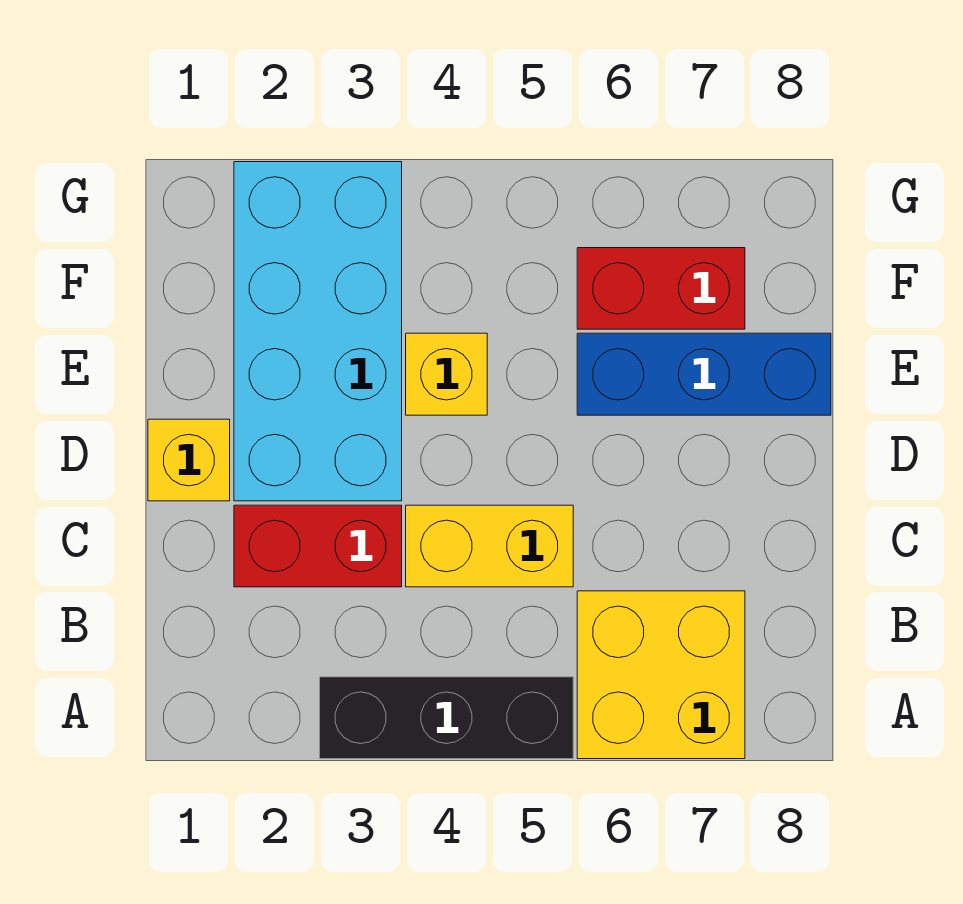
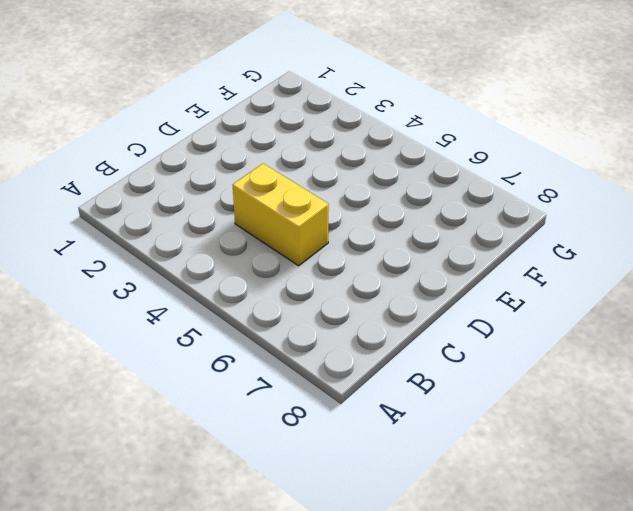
none -> black 1x3 brick [320,677,573,759]
none -> yellow 2x2 brick [577,591,745,759]

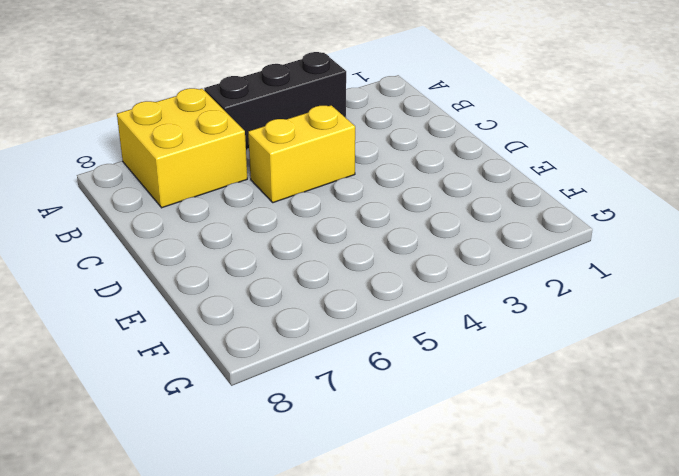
none -> red 1x2 brick [234,505,402,587]
none -> yellow 1x1 brick [148,419,230,501]

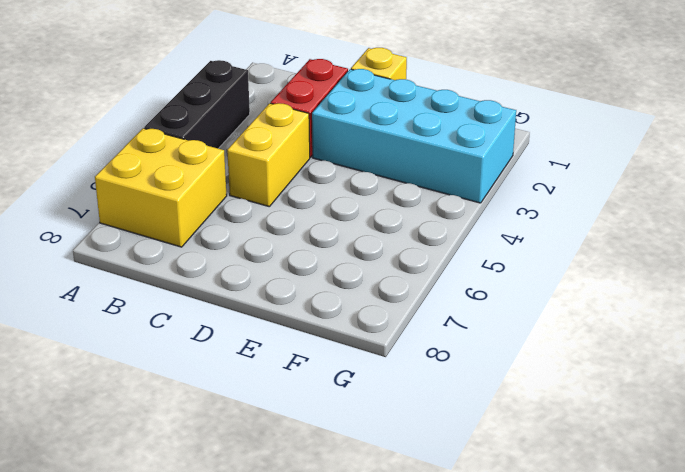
none -> yellow 1x1 brick [406,333,487,415]
none -> blue 1x3 brick [577,333,831,415]

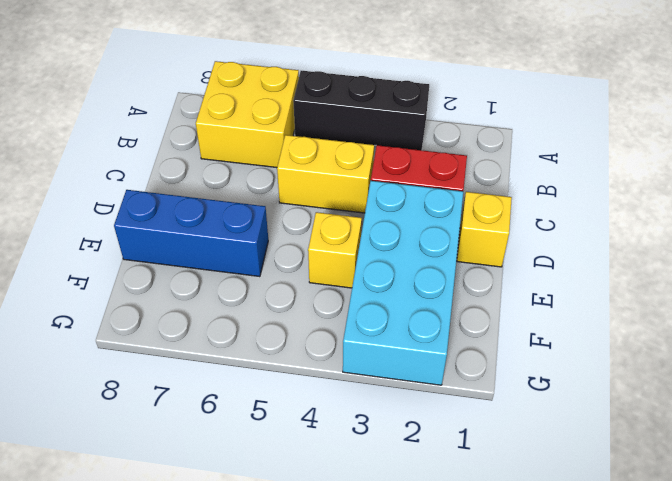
none -> red 1x2 brick [577,248,745,329]

